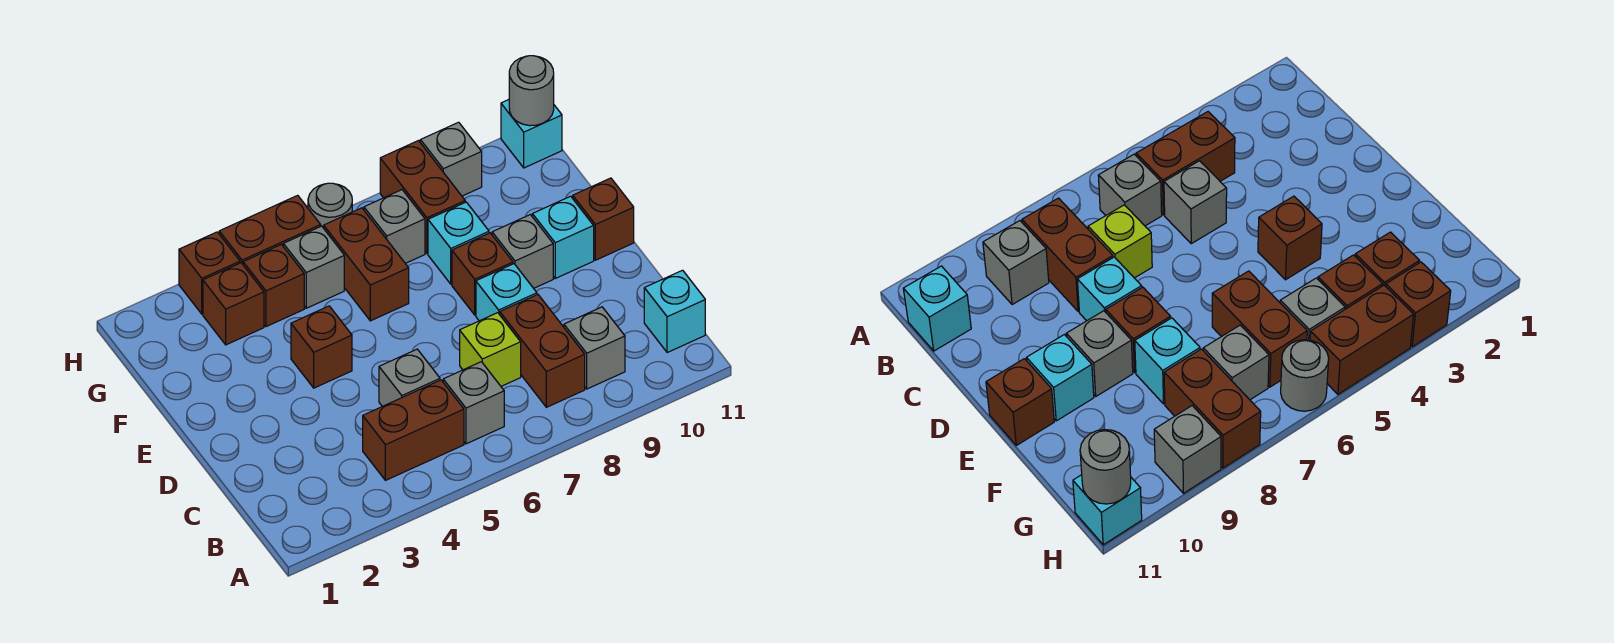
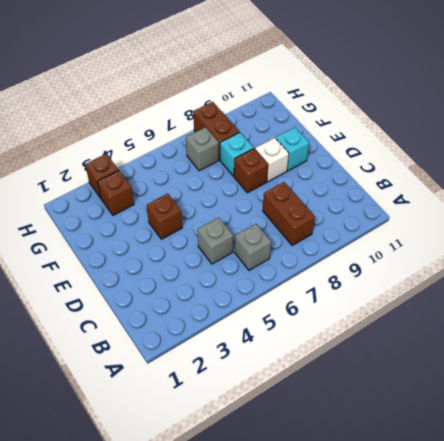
white 1x1 brick [255,138,289,182] -> grey 1x1 brick [492,215,553,288]
none -> brown 1x2 brick [363,380,464,480]
none -> grey 1x1 brick [564,307,625,389]
none -> cyan 1x1 brick [644,270,705,353]

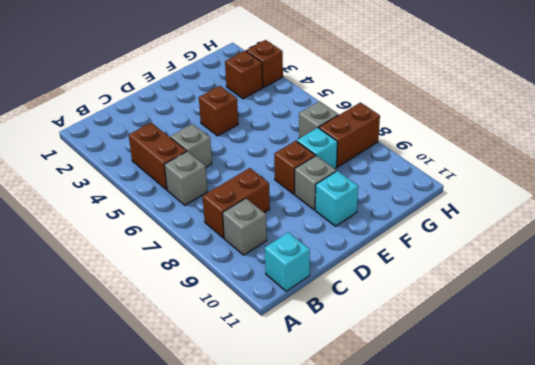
none -> lime 1x1 brick [460,313,521,386]
none -> cyan 1x1 brick [476,264,537,321]
none -> brown 1x1 brick [573,178,634,260]

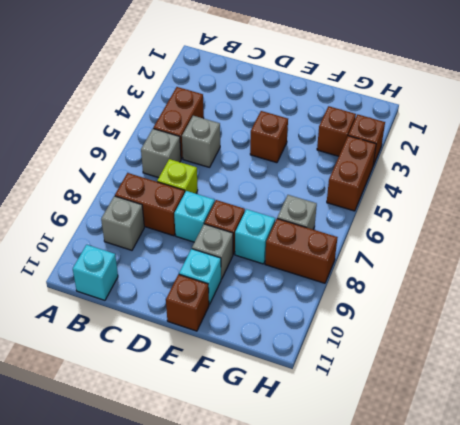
none -> brown 1x2 brick [324,208,409,321]
none -> brown 1x1 brick [243,244,304,327]
none -> grey 1x1 brick [283,226,344,308]

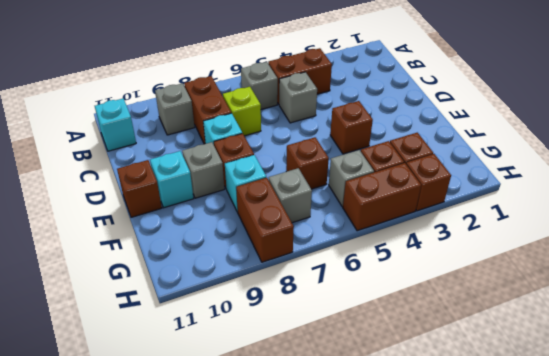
brown 1x1 brick [286,137,329,189] -> brown 1x2 brick [324,208,409,321]
none -> grey 1x1 round brick [308,183,352,228]
none -> grey 1x1 brick [420,122,482,196]
none -> cyan 1x1 brick [501,100,562,168]

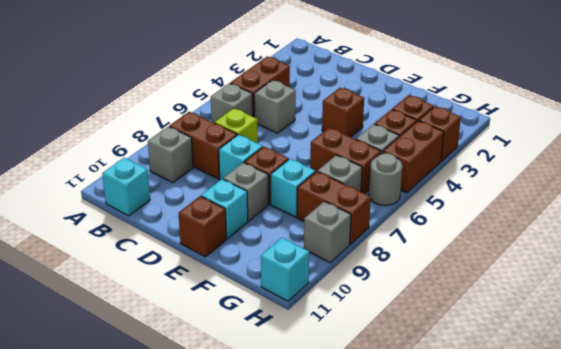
none -> grey 1x1 round brick [509,56,554,126]

